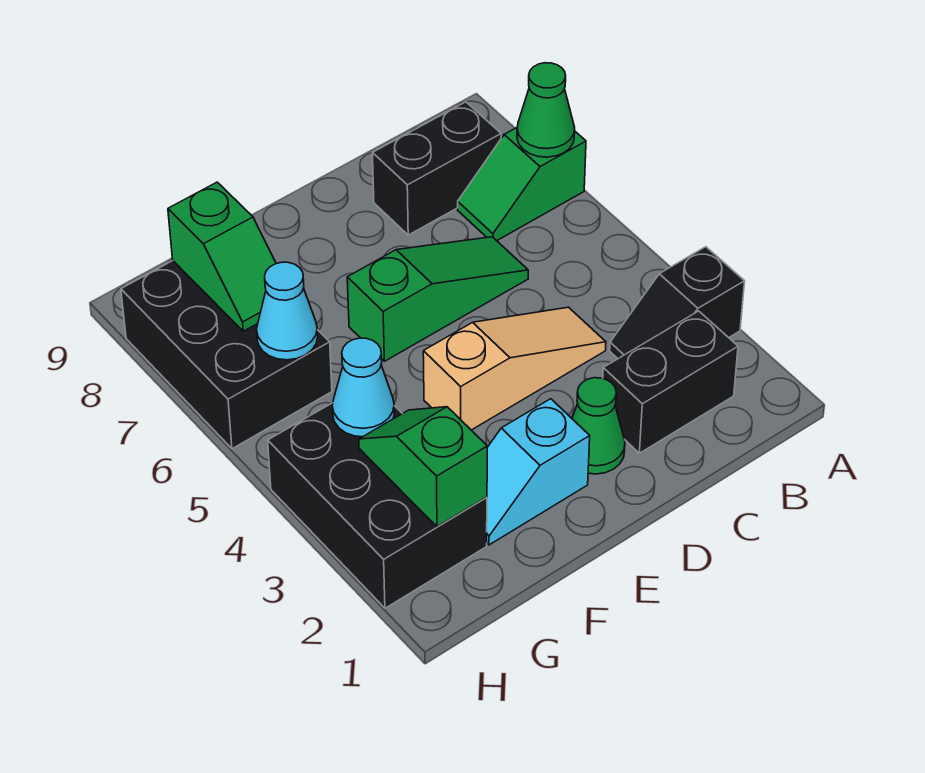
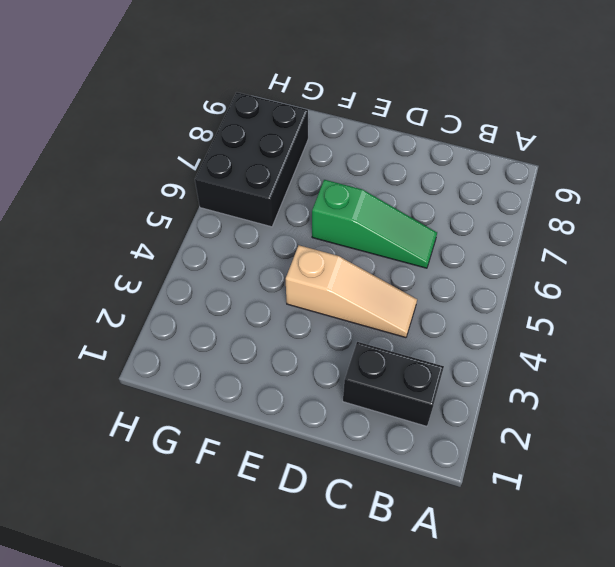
none -> black 1x2 slope [610,247,745,359]
none -> green 1x2 slope [458,128,586,241]
none -> black 1x2 brick [373,102,501,235]

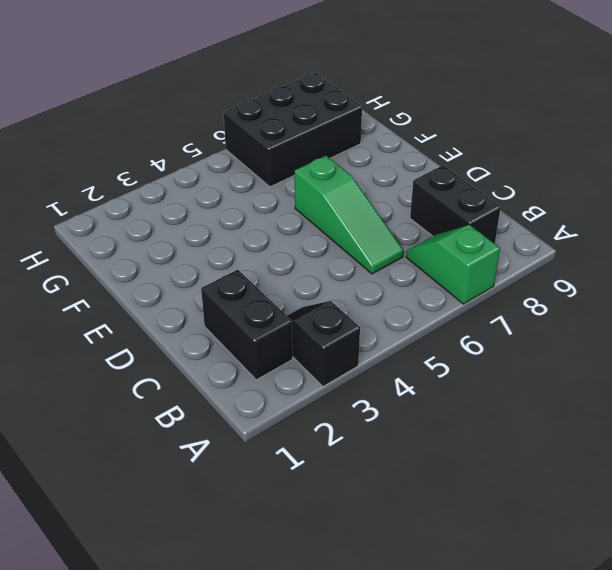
none -> tan 1x3 slope [423,307,606,430]
none -> green 1x1 cone [572,378,625,474]
none -> cyan 1x2 slope [487,399,590,545]

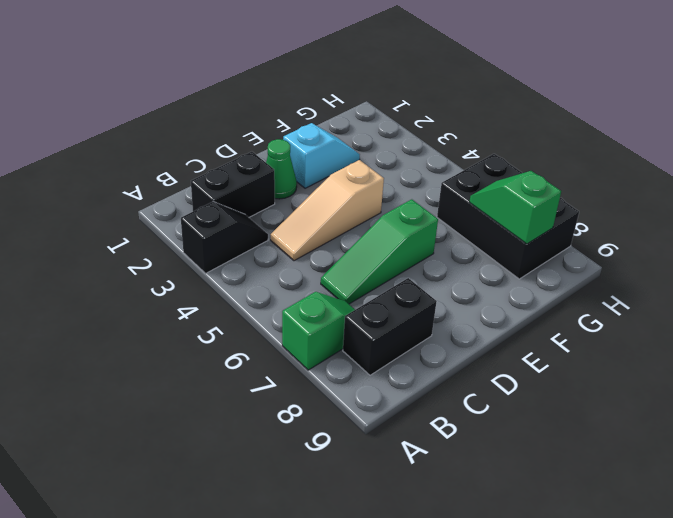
none -> black 2x3 brick [268,403,487,608]
none -> green 1x1 cone [517,63,575,157]
none -> green 1x2 slope [359,407,487,527]

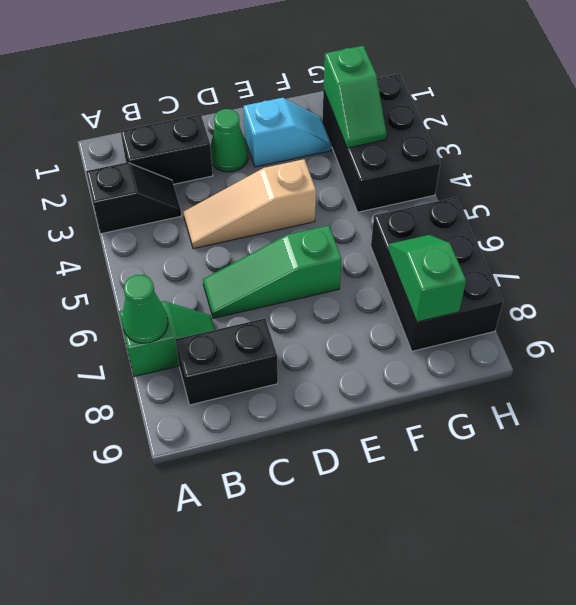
none -> cyan 1x1 cone [332,338,394,437]
none -> cyan 1x1 cone [257,262,318,360]

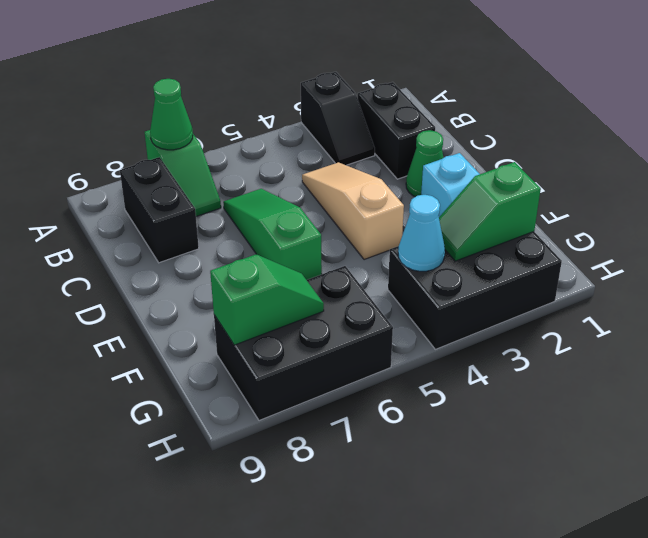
none -> cyan 1x1 cone [257,262,318,360]

